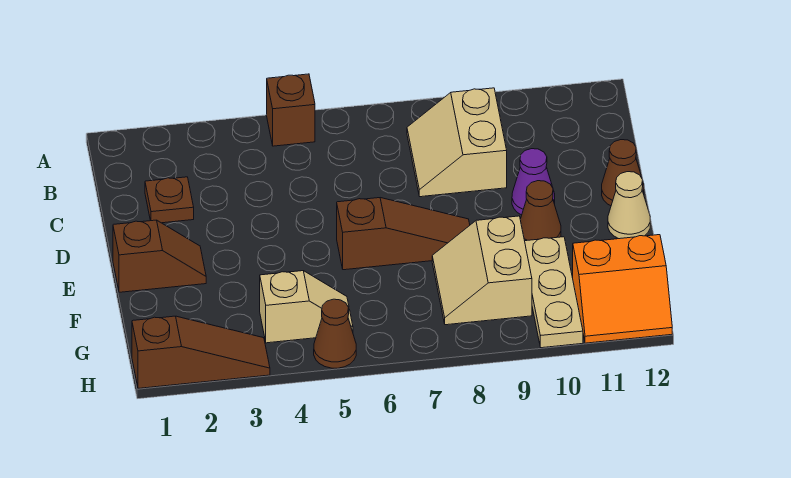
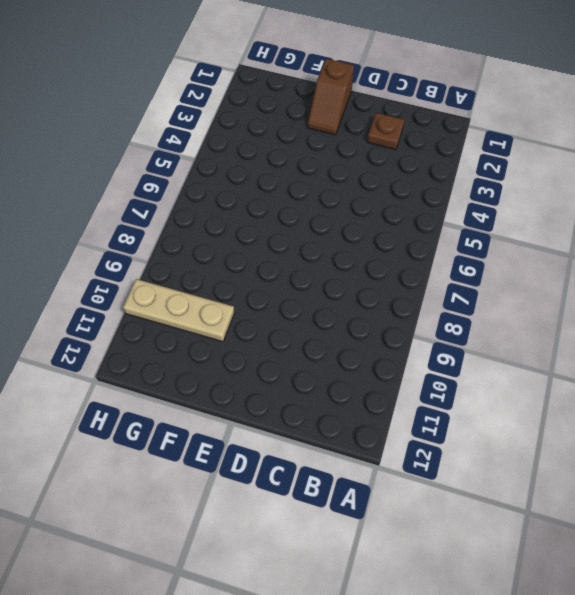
none -> brown 1x1 brick [267,74,315,146]
none -> tan 2x2 slope [407,88,507,197]
none -> purple 1x1 cone [512,149,555,215]

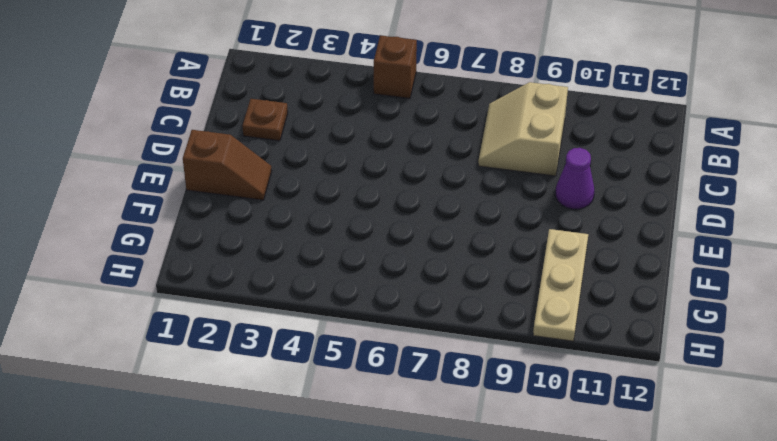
none -> brown 1x1 cone [602,140,644,206]
none -> brown 1x3 slope [337,198,470,270]
none -> brown 1x1 cone [520,181,561,241]

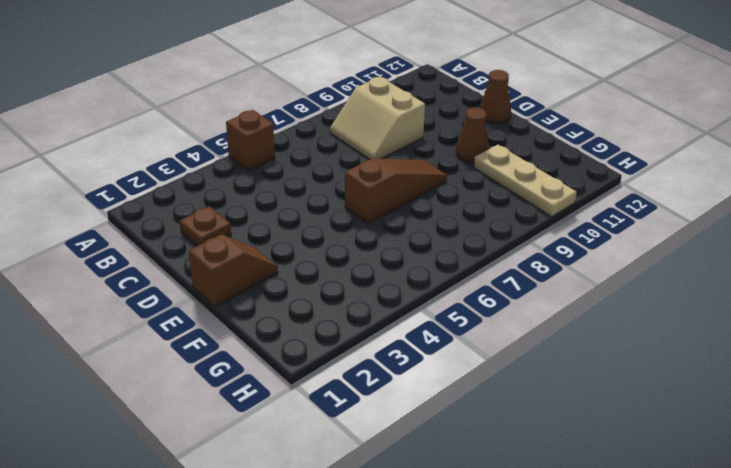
none -> purple 1x1 cone [512,149,555,215]
none -> tan 1x1 cone [608,172,650,239]
none -> tan 2x2 slope [432,216,532,325]

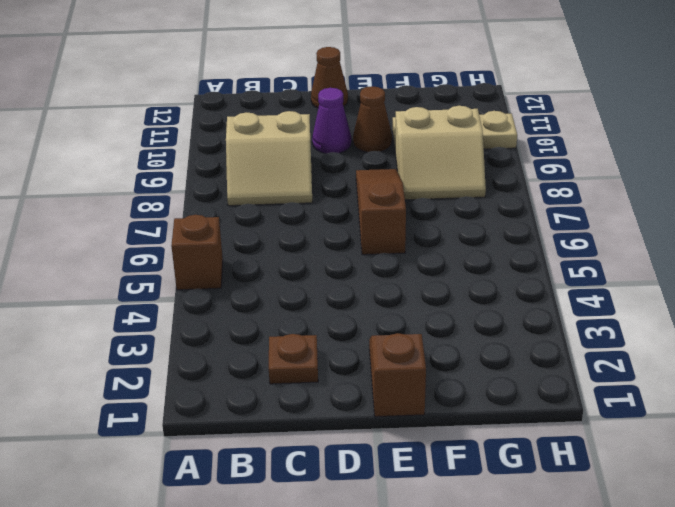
none -> tan 1x1 cone [608,172,650,239]
none -> tan 1x2 slope [260,271,353,343]
none -> orange 2x2 slope [573,235,672,343]

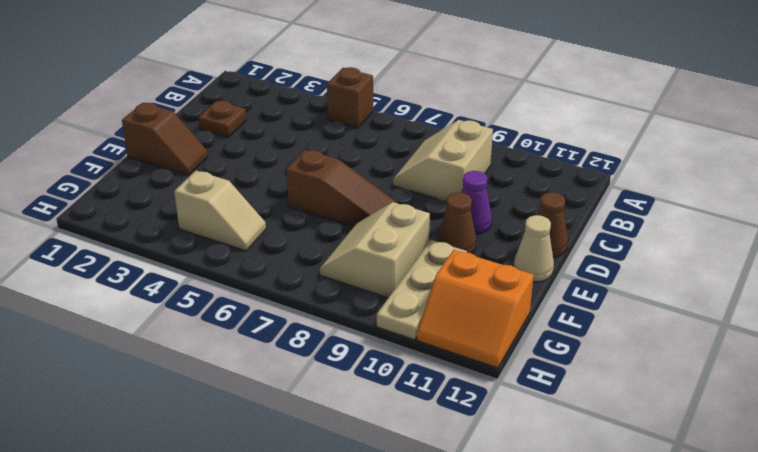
none -> brown 1x3 slope [132,316,270,388]
none -> brown 1x1 cone [314,299,356,368]

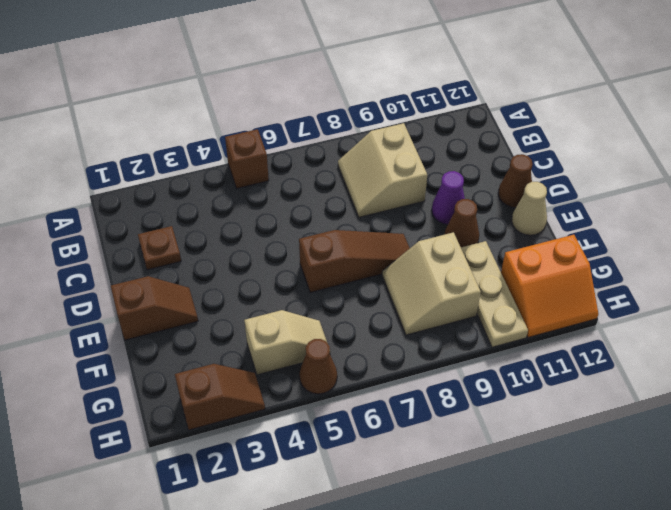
brown 1x2 slope [175,364,265,430] -> brown 1x3 slope [132,316,270,388]

